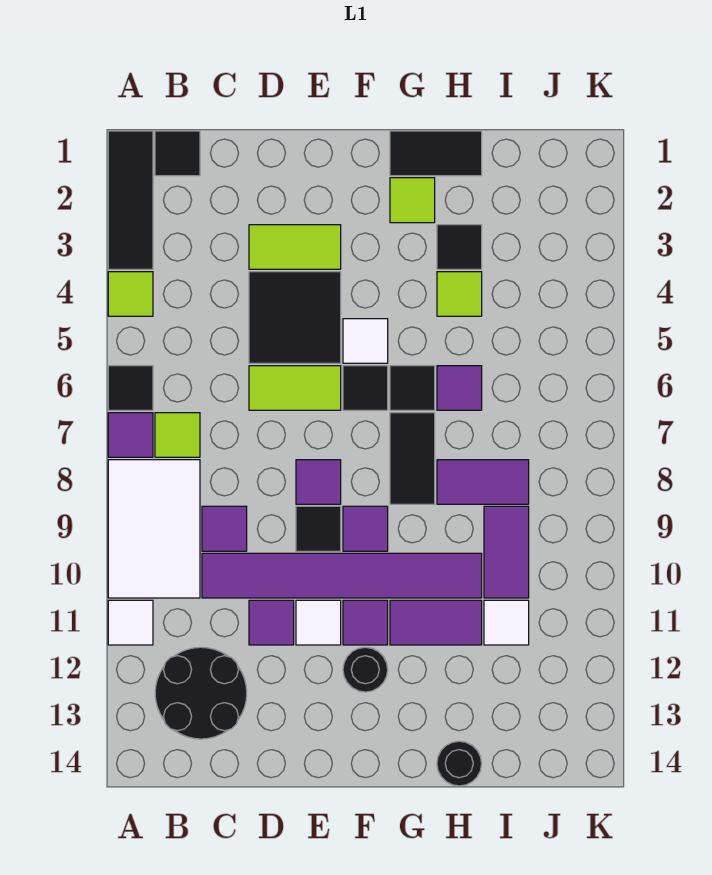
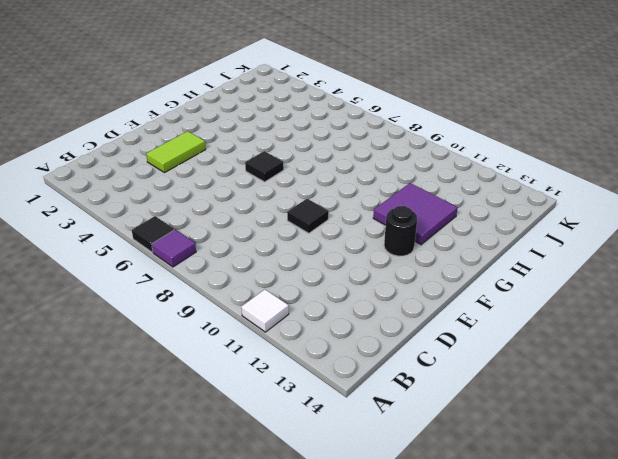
purple 2x2 tile [373,183,458,245] -> purple 1x2 tile [390,600,482,645]
none -> black 1x3 tile [108,131,153,269]
none -> lime 1x1 tile [108,272,153,316]
none -> white 2x3 tile [108,460,200,598]
none -> black 1x1 tile [155,131,200,176]

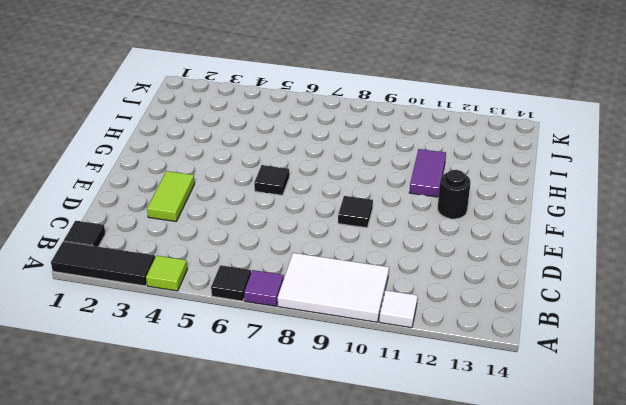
none -> lime 1x1 tile [155,413,200,457]
none -> black 2x2 round brick [155,647,247,739]
none -> purple 1x1 tile [202,506,247,551]
none -> purple 1x6 tile [202,553,482,598]

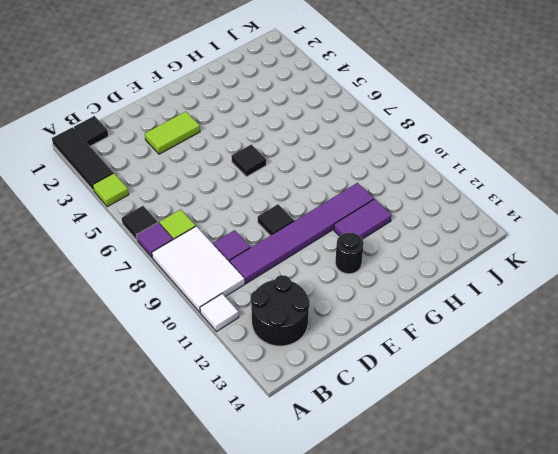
none -> black 2x2 tile [249,272,341,363]
none -> lime 1x2 tile [249,366,341,410]
none -> purple 1x1 tile [249,600,294,645]
none -> purple 1x1 tile [296,460,341,504]

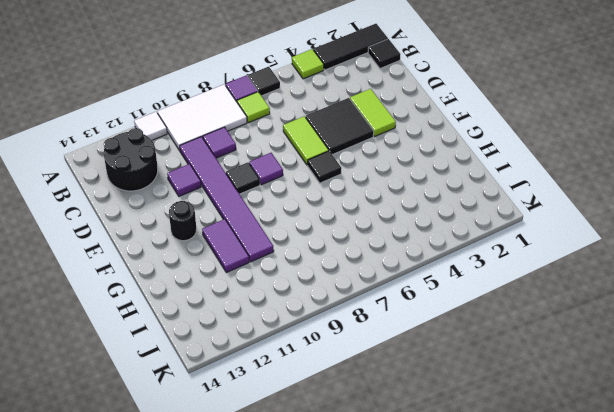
none -> white 1x1 tile [296,600,341,645]
none -> white 1x1 tile [343,319,388,363]
none -> purple 1x1 tile [343,506,388,551]
none -> purple 1x1 tile [343,600,388,645]

